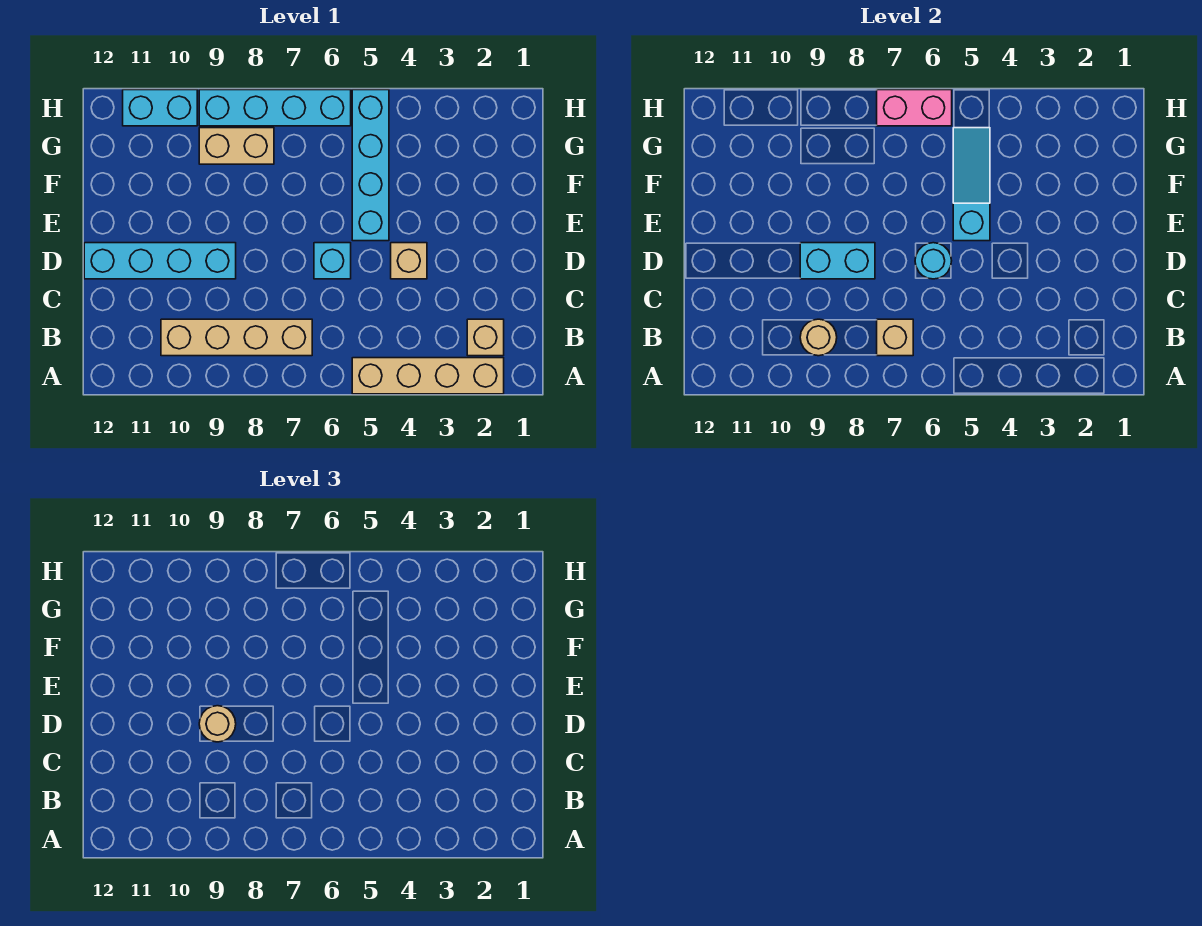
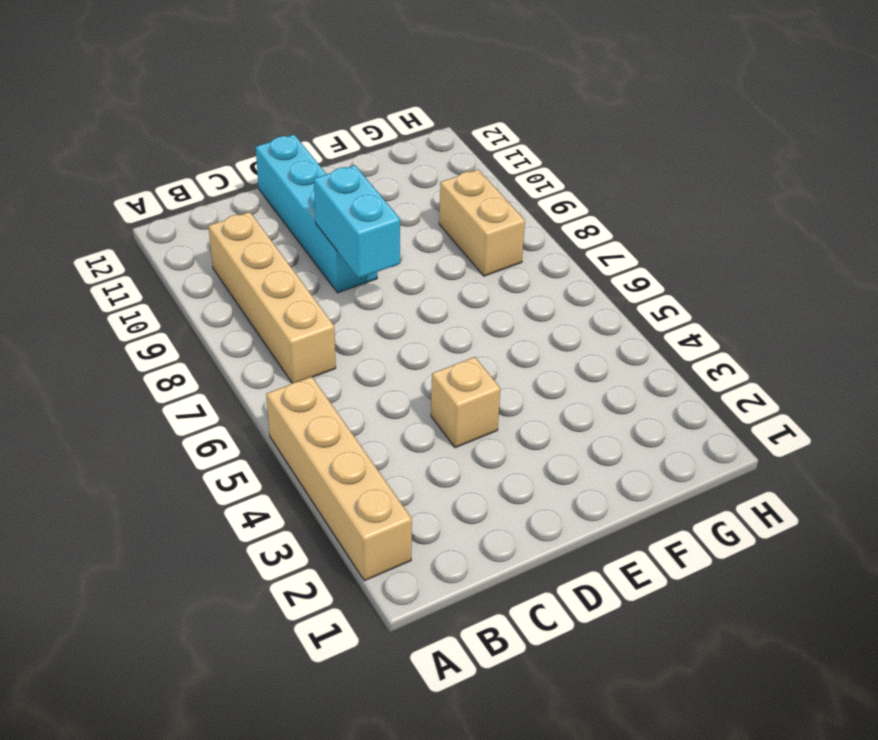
none -> tan 1x1 brick [467,319,504,356]
none -> cyan 1x1 brick [314,243,351,279]
none -> cyan 1x4 brick [352,90,389,241]

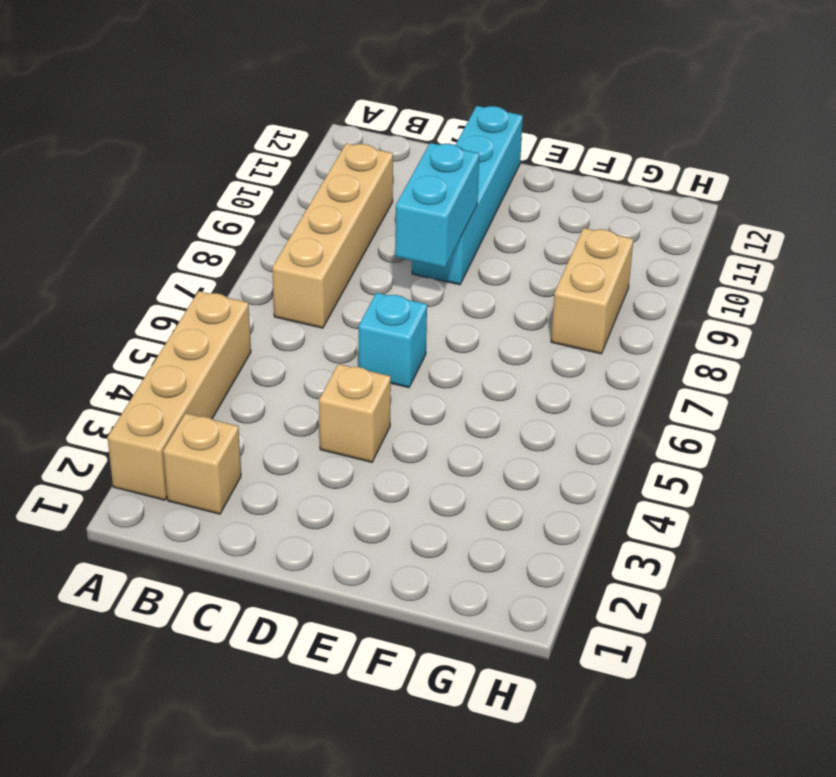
none -> cyan 1x4 brick [352,90,389,241]
none -> cyan 1x4 brick [199,90,351,126]
none -> cyan 1x2 brick [123,90,197,126]

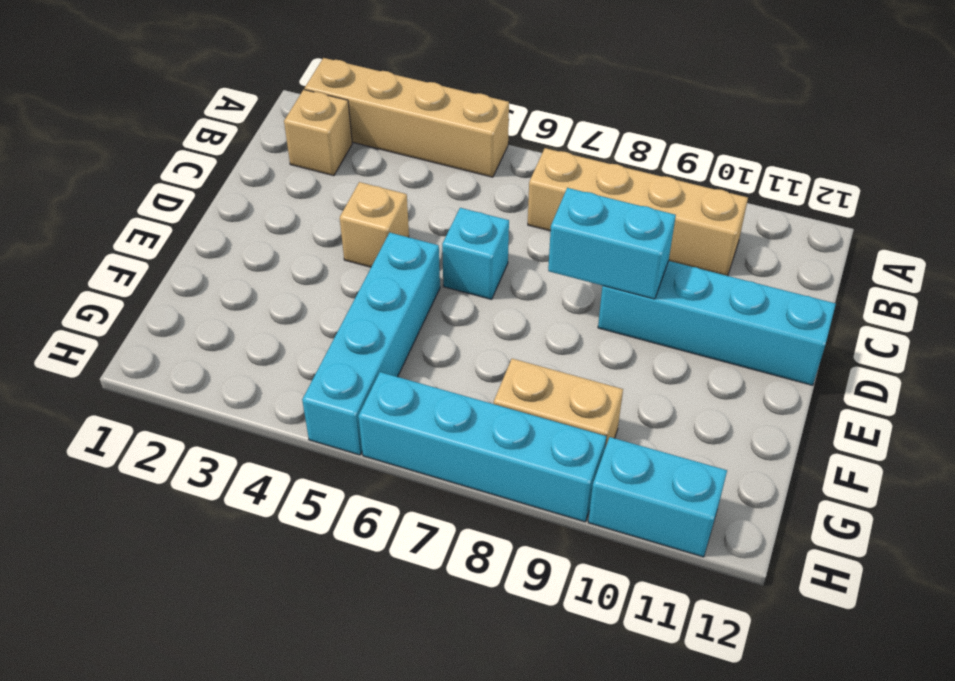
none -> tan 1x1 brick [877,319,913,356]
none -> tan 1x1 round brick [800,319,837,356]
none -> cyan 1x1 round brick [915,243,952,279]

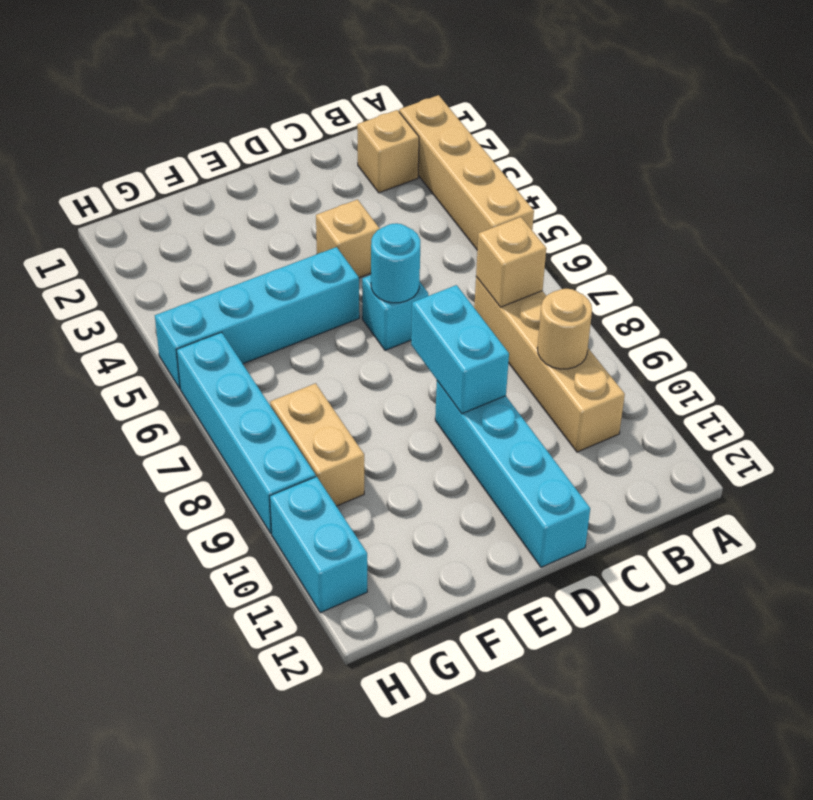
none -> cyan 1x3 slope [953,128,990,241]
none -> pink 1x2 brick [877,90,952,126]
none -> tan 1x1 round brick [199,706,236,742]

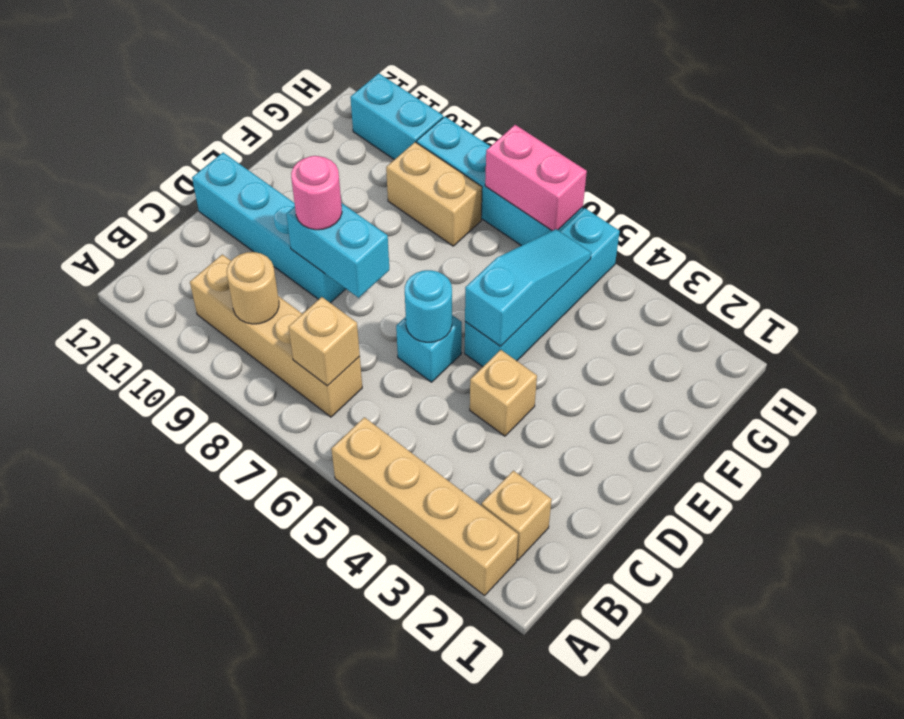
pink 1x1 round brick [291,156,342,230] -> tan 1x1 round brick [199,706,236,742]

